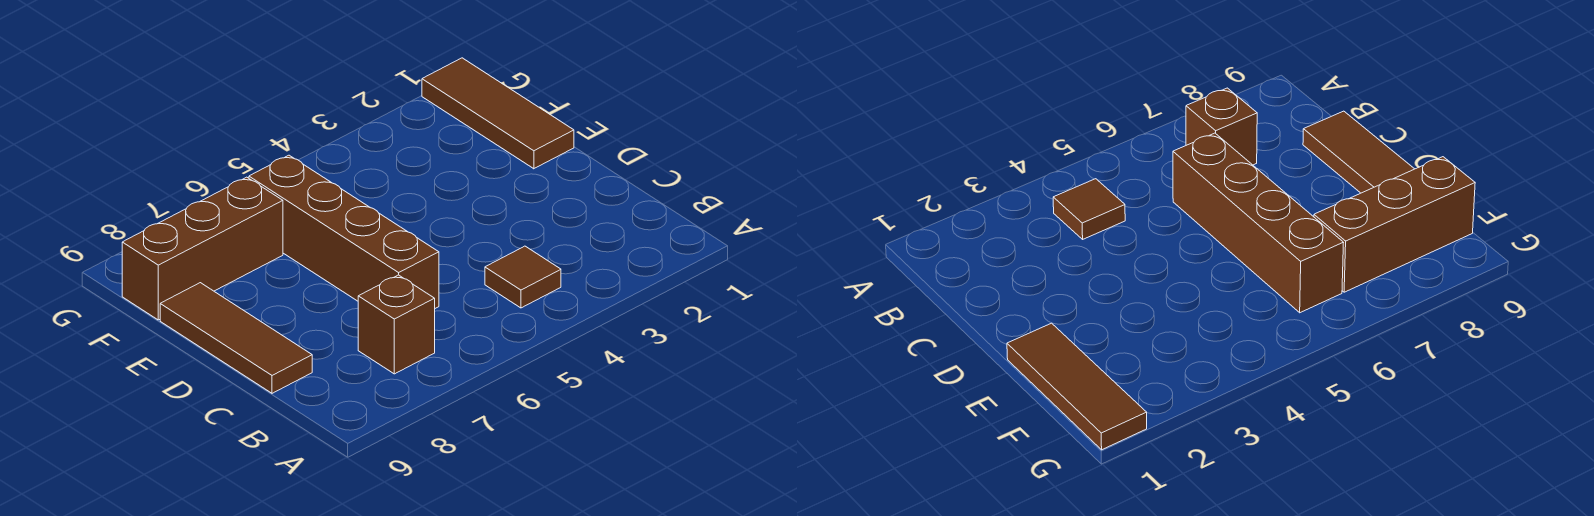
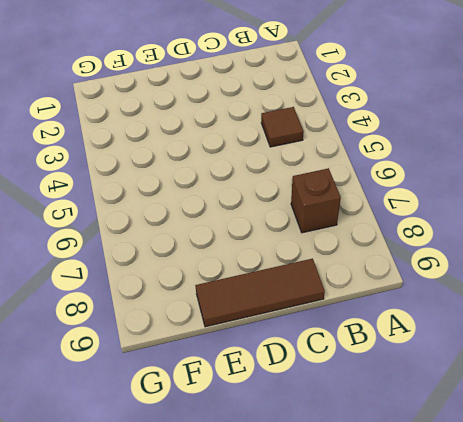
none -> brown 1x4 brick [249,155,439,308]
none -> brown 1x3 tile [422,58,574,169]

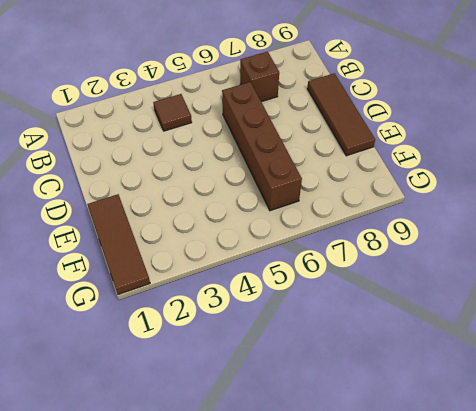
none -> brown 1x3 brick [122,177,283,320]

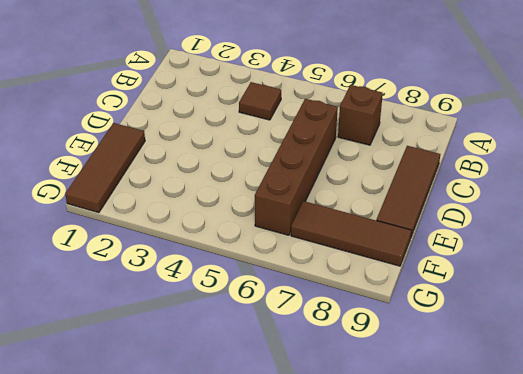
brown 1x3 tile [291,201,412,266] -> brown 1x3 brick [122,177,283,320]

